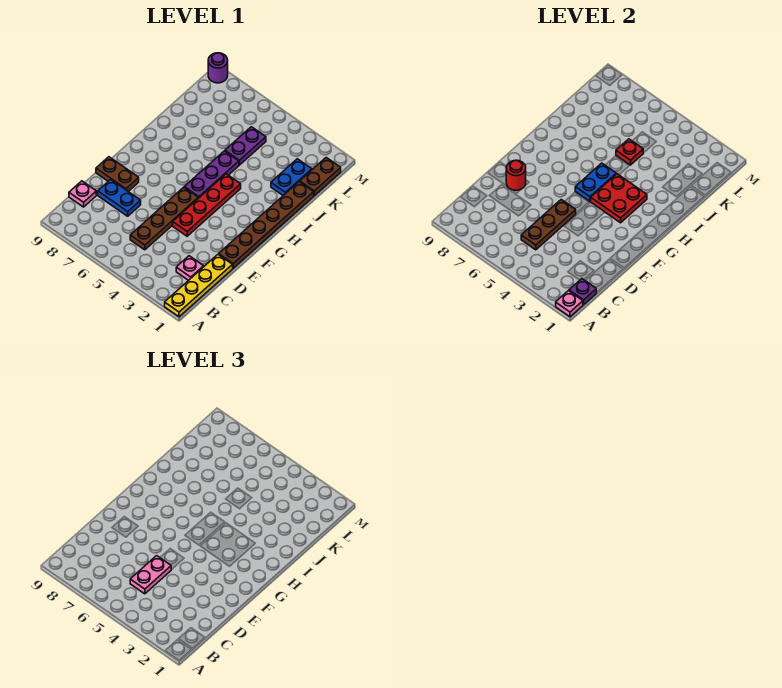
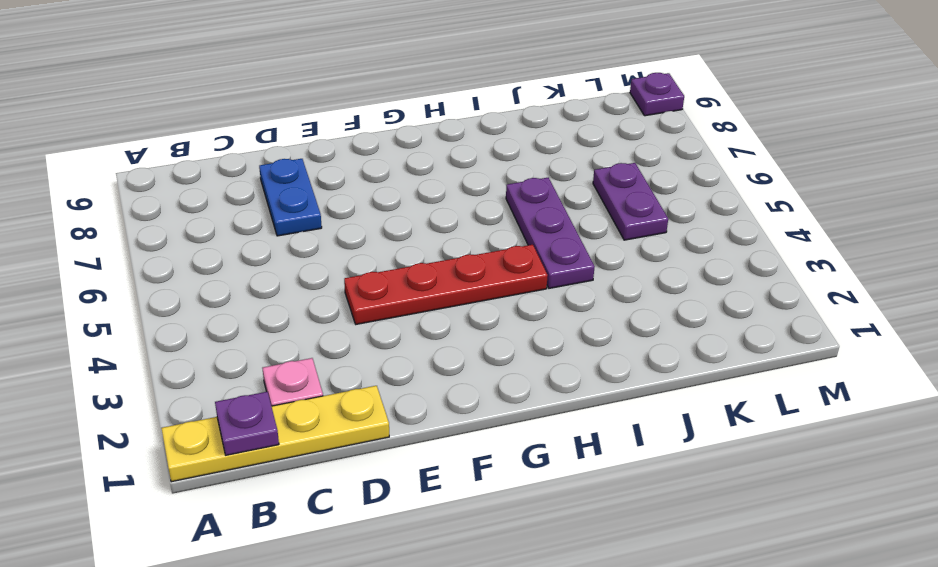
purple 1x3 plate [506,178,595,288] -> purple 1x3 plate turned to [184,151,239,198]
purple 1x2 plate [593,163,668,240] -> purple 1x2 plate turned to [225,127,266,165]
purple 1x1 plate [630,73,684,116] -> purple 1x1 round brick [208,53,228,83]
none -> brown 1x4 plate [130,187,198,250]
none -> pink 1x1 plate [69,181,96,207]
none -> brown 1x6 plate [219,182,314,268]

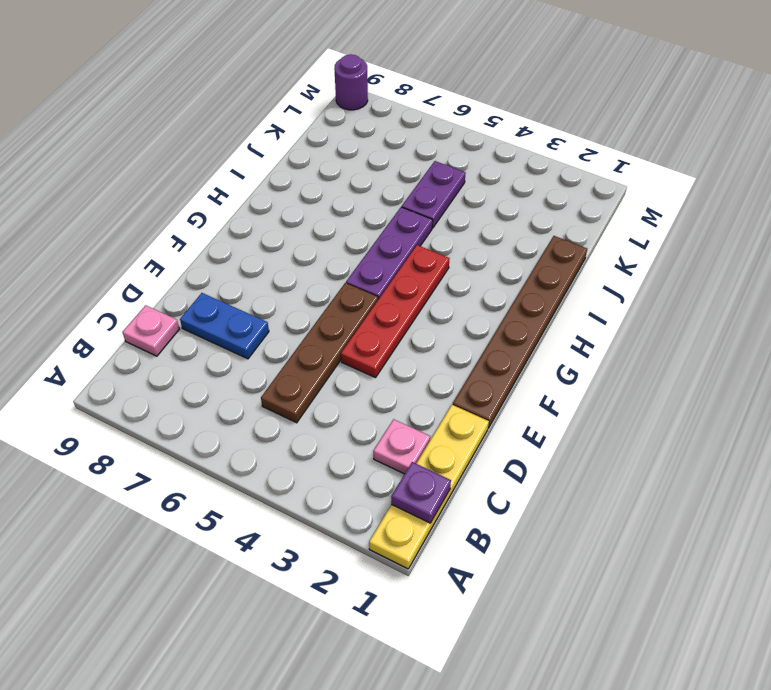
none -> brown 1x2 plate [96,157,139,192]
none -> blue 1x2 plate [271,159,312,195]
none -> brown 1x2 plate [300,158,341,196]

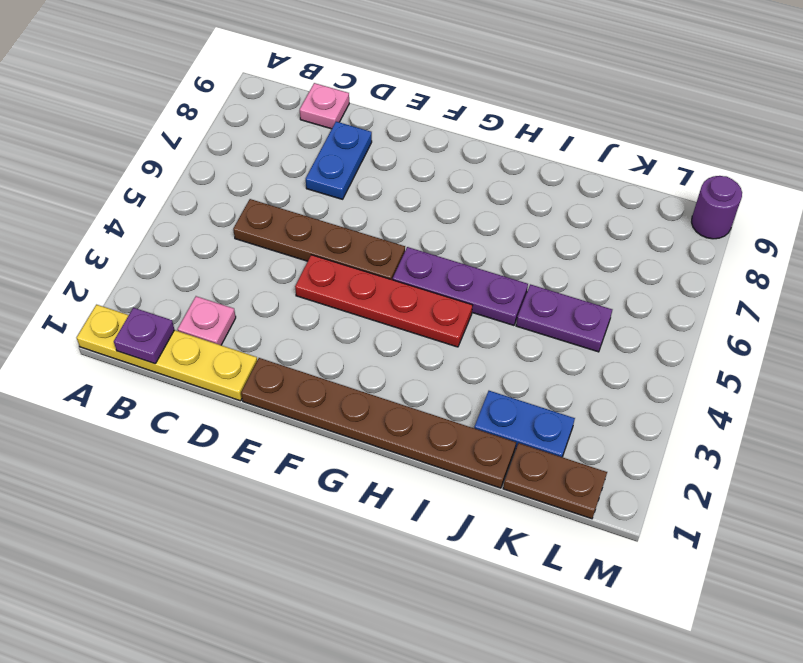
none -> brown 1x2 plate [96,157,139,192]
none -> pink 1x1 plate [556,291,583,317]
none -> brown 1x3 plate [521,200,576,250]

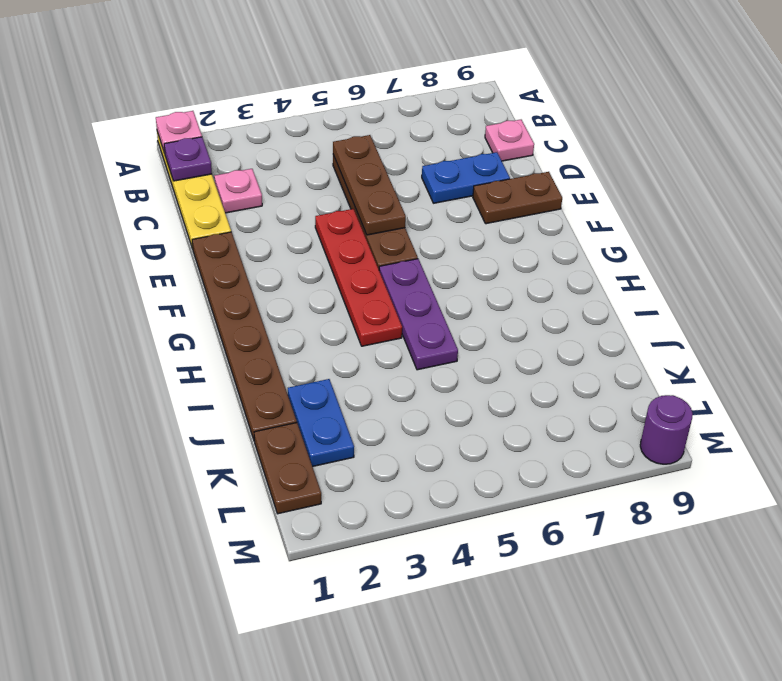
none -> purple 1x2 plate [225,127,266,165]
none -> red 1x1 round brick [506,160,526,190]
none -> red 2x2 plate [591,174,647,223]

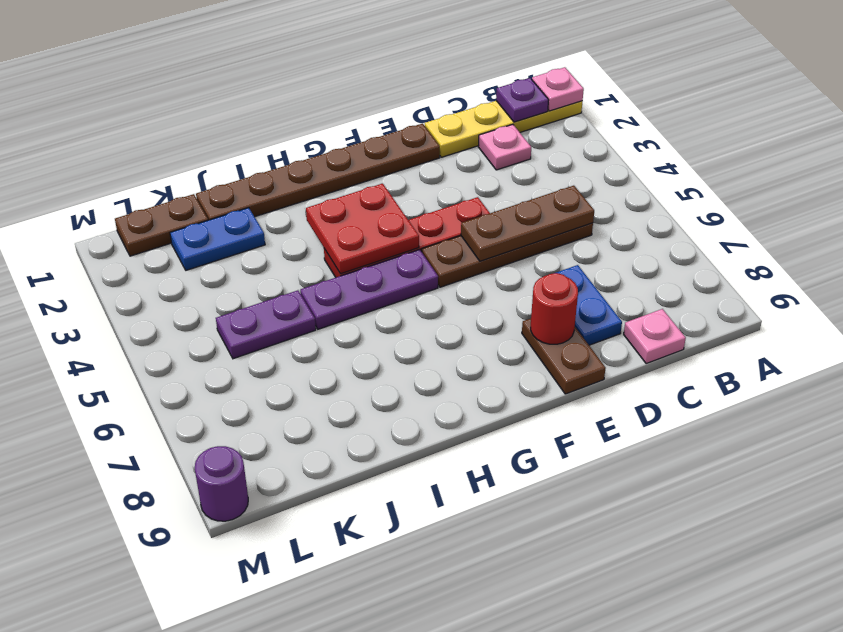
none -> blue 1x2 plate [575,163,616,201]
none -> red 1x1 plate [616,139,643,165]
none -> pink 1x2 plate [130,556,171,594]

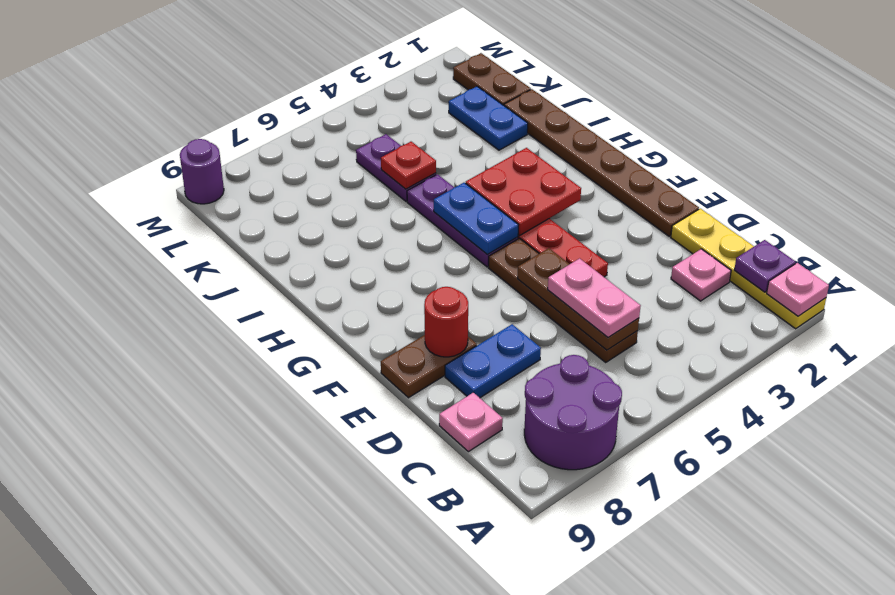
purple 2x2 round brick [524,355,622,470] -> none

